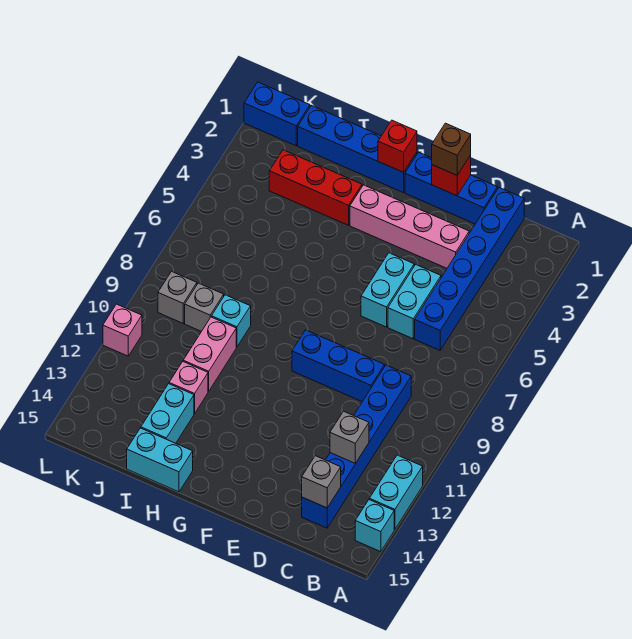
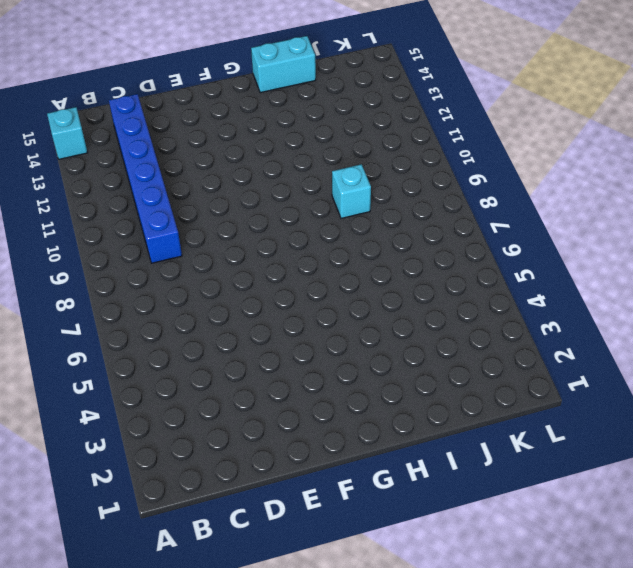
none -> cyan 1x2 brick [369,455,423,529]
none -> blue 1x6 brick [415,188,524,350]
none -> blue 1x3 brick [405,152,498,224]

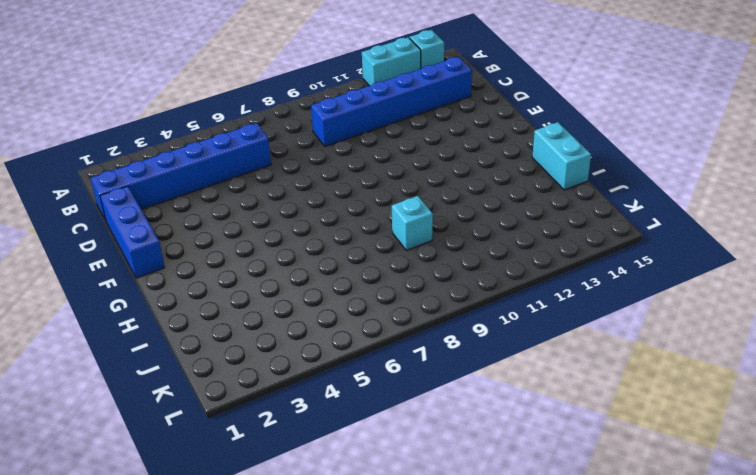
none -> pink 1x4 brick [350,185,469,268]
none -> cyan 1x2 brick [388,265,441,339]
none -> blue 1x3 brick [292,330,385,402]

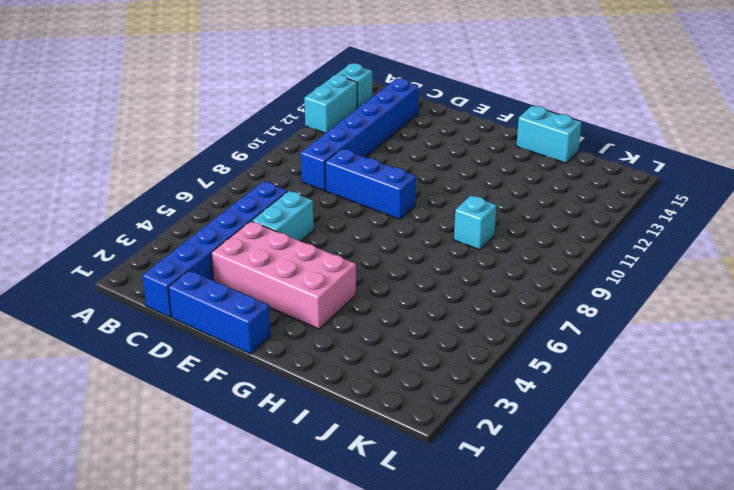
pink 2x4 brick [211,221,356,329] -> pink 1x4 brick [350,185,469,268]
none -> cyan 1x2 brick [361,253,414,327]
none -> blue 1x4 brick [298,105,417,193]
none -> red 1x3 brick [269,150,362,225]

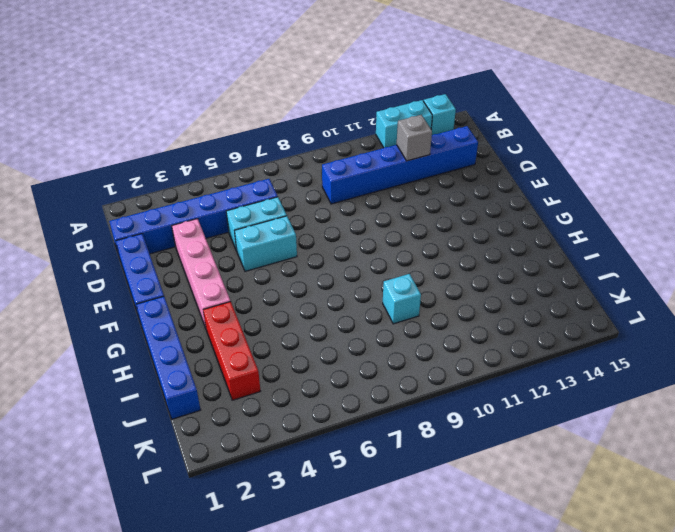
none -> blue 1x3 brick [292,330,385,402]
none -> cyan 1x2 brick [127,428,193,492]
none -> pink 1x2 brick [183,317,236,391]

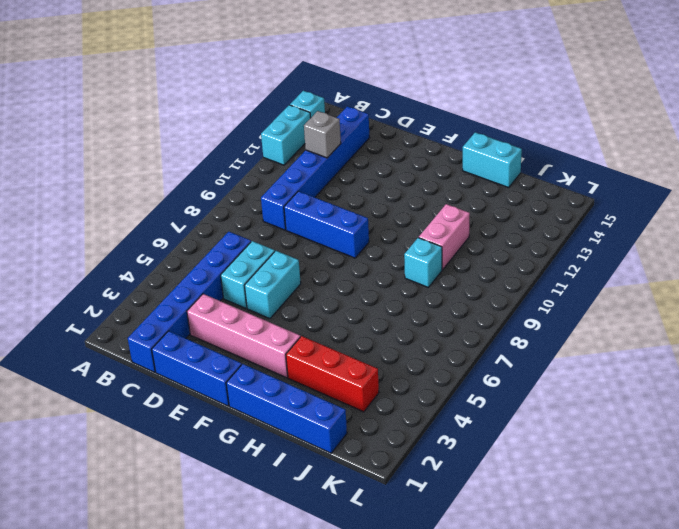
none -> pink 1x1 brick [169,362,208,414]
none -> cyan 1x2 brick [141,384,194,443]
none -> grey 1x1 brick [185,283,224,331]

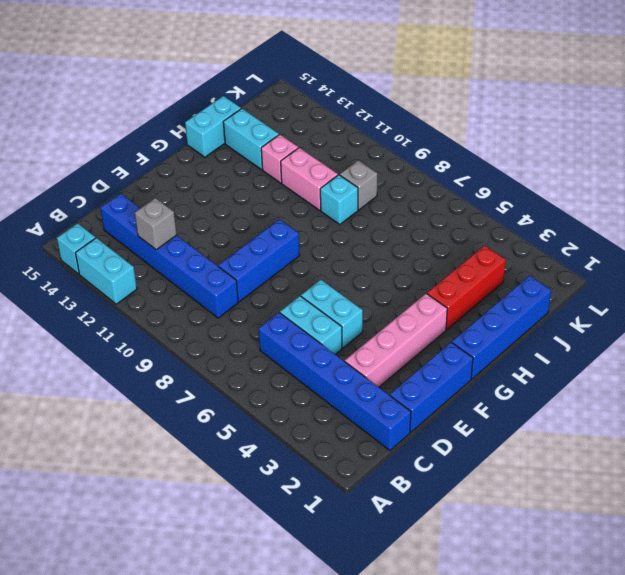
none -> blue 1x2 brick [244,82,310,146]
none -> grey 1x1 brick [158,271,197,323]
none -> pink 1x1 brick [103,304,142,356]

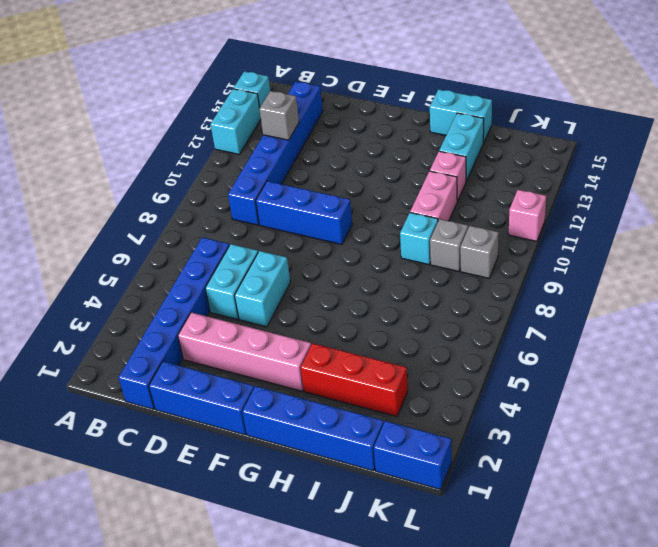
none -> grey 1x1 brick [302,456,341,508]
none -> red 1x1 brick [432,155,471,196]
none -> red 1x1 brick [378,120,417,172]

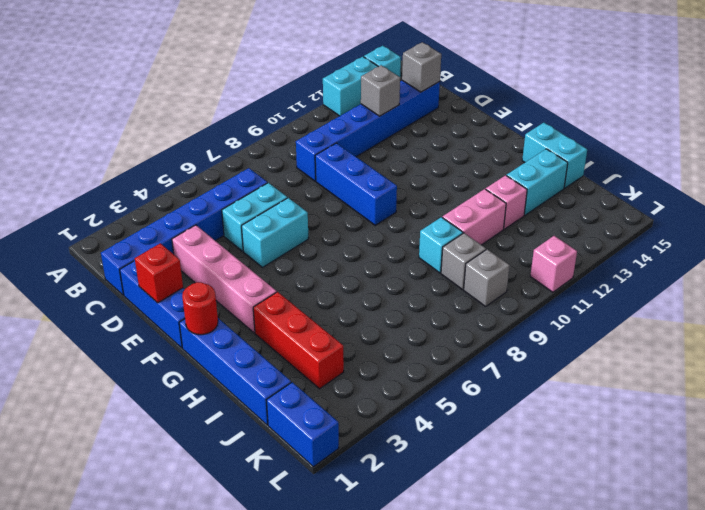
red 1x1 round brick [182,282,218,335] -> red 1x1 brick [378,120,417,172]
none -> brown 1x1 brick [432,123,471,175]

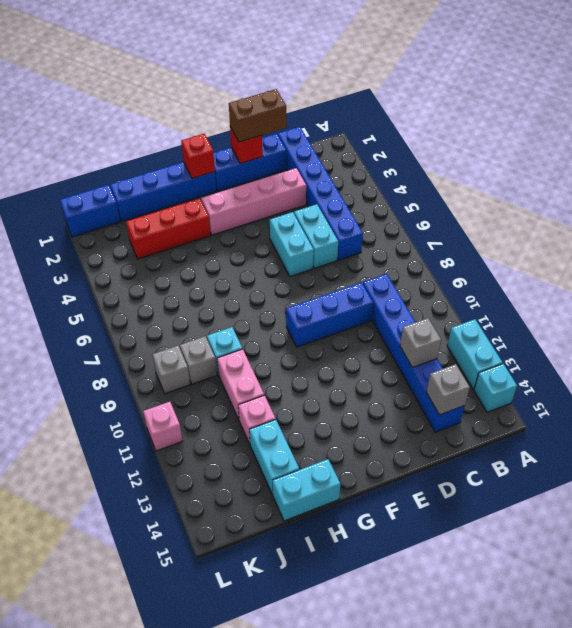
brown 1x2 brick [229,89,286,142] -> brown 1x1 brick [432,123,471,175]

